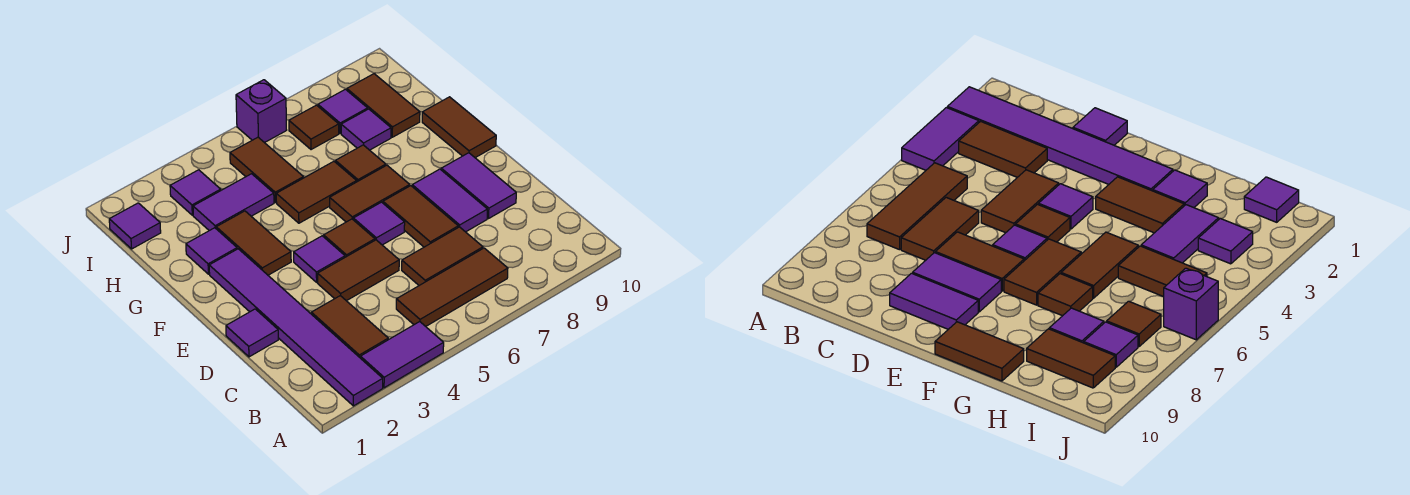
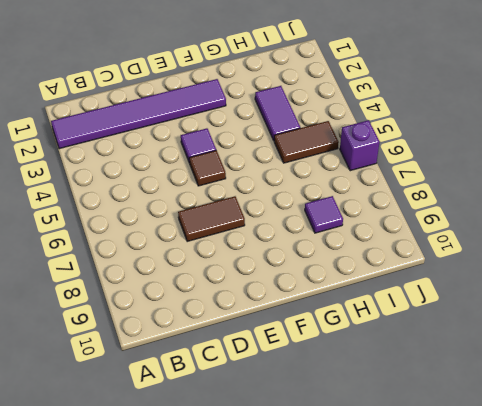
none -> purple 1x2 tile [360,322,444,388]
none -> brown 1x2 tile [311,296,388,357]
none -> brown 1x3 tile [396,248,508,326]

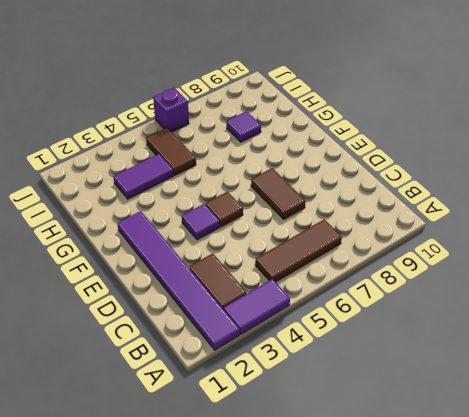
none -> brown 1x2 tile [402,227,483,285]
none -> purple 1x1 tile [226,309,278,357]
none -> brown 1x2 tile [318,240,399,301]

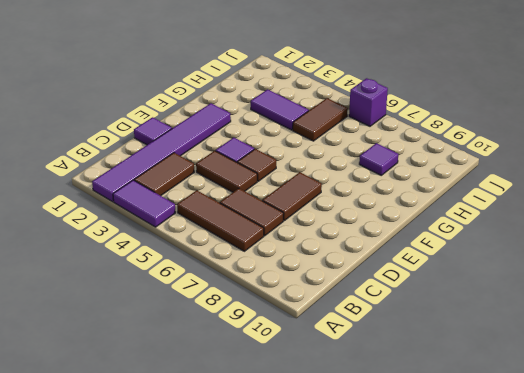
none -> purple 1x2 tile [412,169,487,232]
none -> purple 1x2 tile [441,153,516,218]
none -> purple 1x1 tile [353,202,405,245]

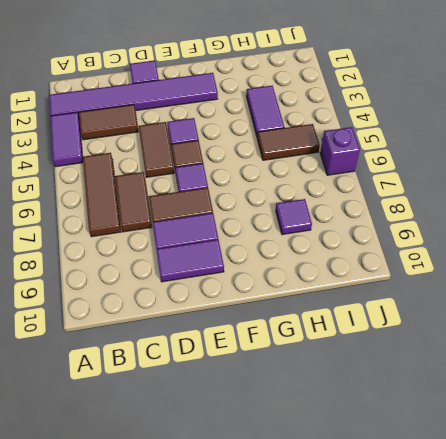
none -> brown 1x2 tile [216,211,291,275]
none -> brown 1x2 tile [330,165,410,222]
none -> brown 1x2 tile [422,97,496,158]

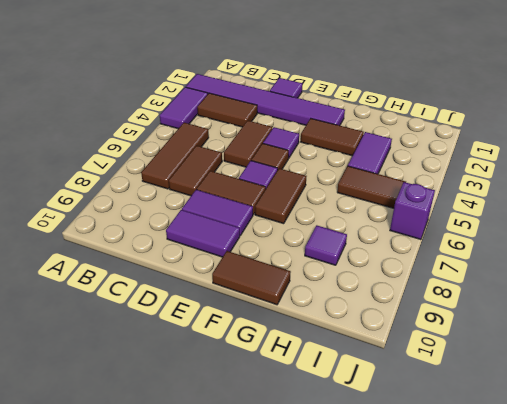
none -> purple 1x1 tile [186,228,237,274]
none -> brown 1x2 tile [276,161,357,223]
none -> brown 1x1 tile [335,145,386,182]

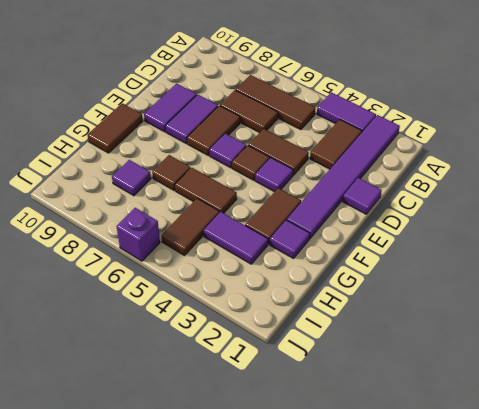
none -> brown 1x2 tile [330,165,410,222]
none -> brown 1x2 tile [347,74,420,137]
none -> purple 1x1 tile [109,203,161,249]

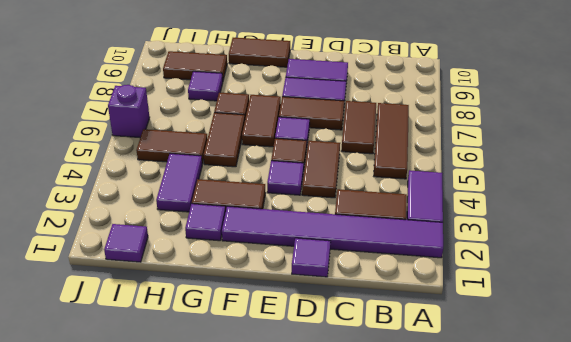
none -> purple 1x1 tile [170,170,221,215]
none -> brown 1x1 tile [289,105,339,150]
none -> purple 1x1 tile [318,89,368,133]

